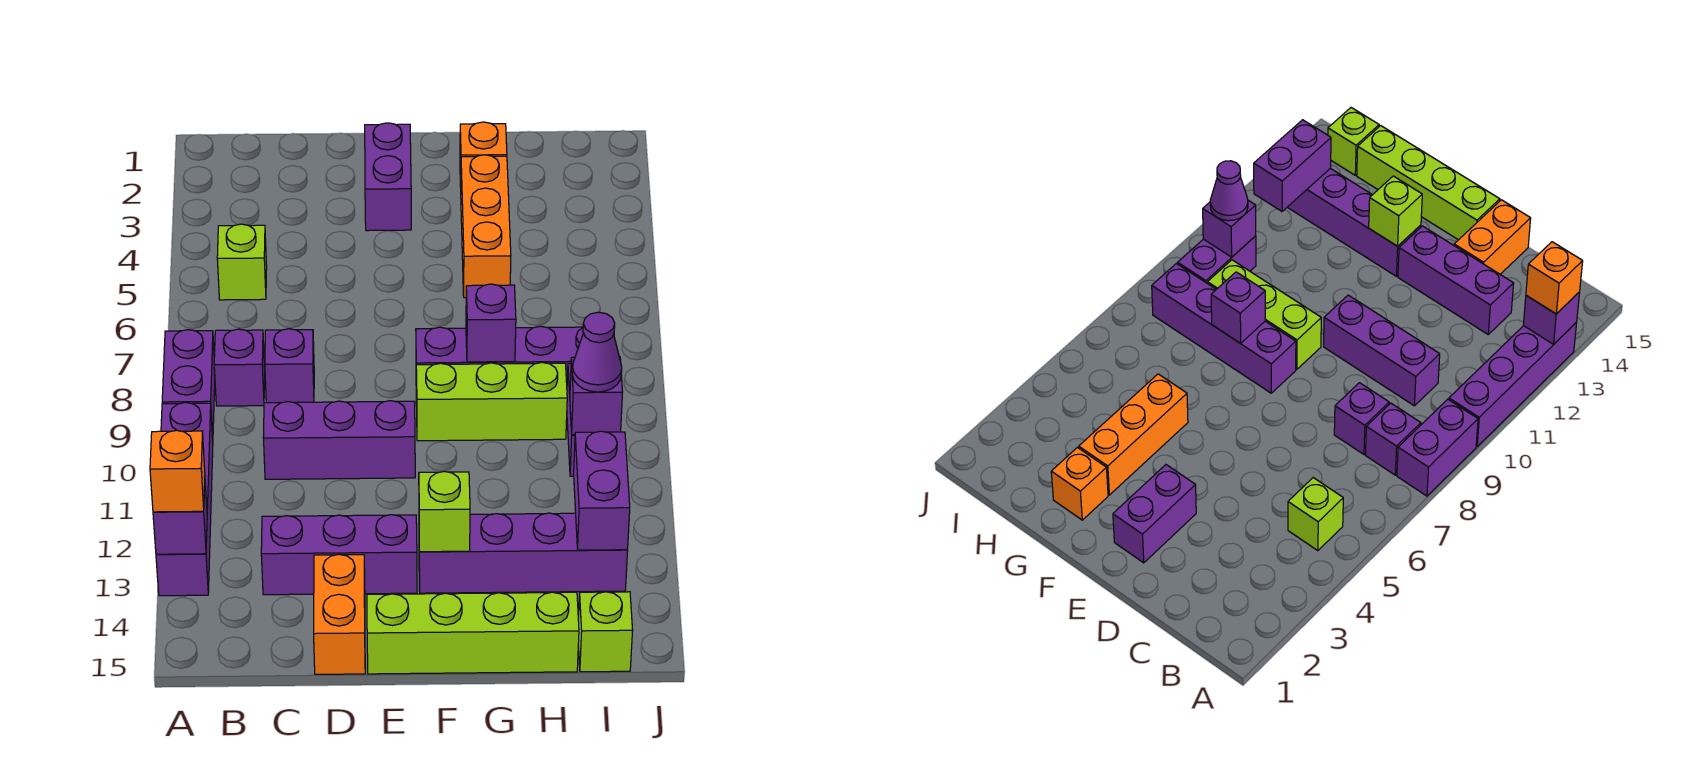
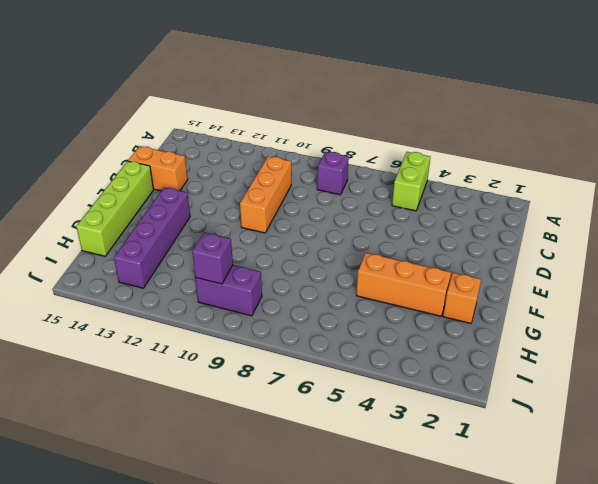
lime 1x2 brick [392,152,430,211] -> lime 1x1 brick [217,224,267,300]
orange 1x3 brick [240,156,291,233] -> purple 1x3 brick [263,401,415,479]
none -> purple 1x2 brick [162,330,215,437]
none -> purple 1x4 brick [156,403,213,596]
none -> purple 1x1 brick [265,329,314,403]

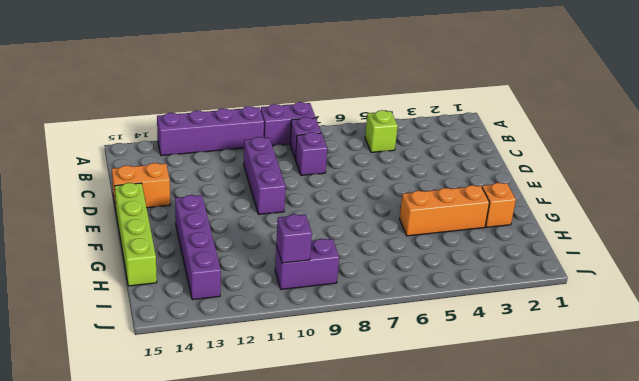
none -> purple 1x3 brick [261,515,417,595]
none -> purple 1x2 brick [365,123,411,231]
none -> purple 1x4 brick [416,326,583,383]

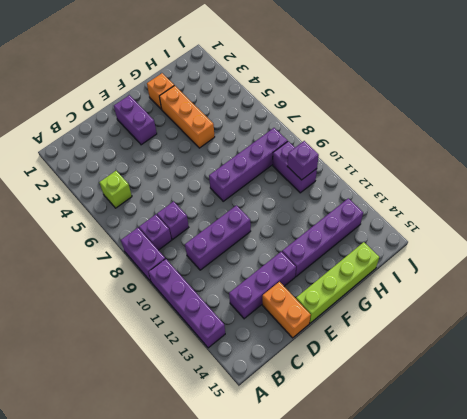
none -> lime 1x3 brick [416,363,567,441]
none -> lime 1x1 brick [578,592,633,672]
none -> purple 1x1 brick [153,485,207,554]

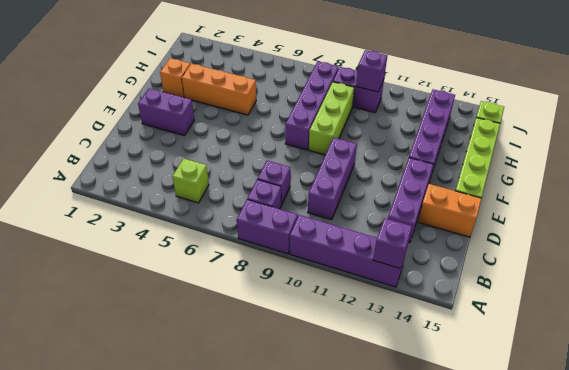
none -> lime 1x1 brick [419,471,470,552]
none -> purple 1x1 brick [466,284,516,362]
none -> purple 1x2 brick [574,431,630,550]

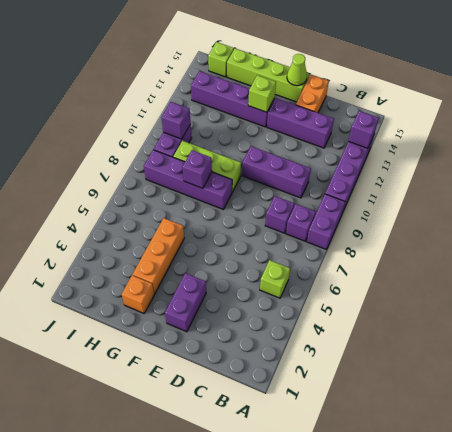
lime 1x1 cone [287,54,307,86] -> none
none -> purple 1x2 brick [574,431,630,550]
none -> orange 1x1 brick [150,430,205,512]
none -> purple 1x1 cone [572,312,622,392]

